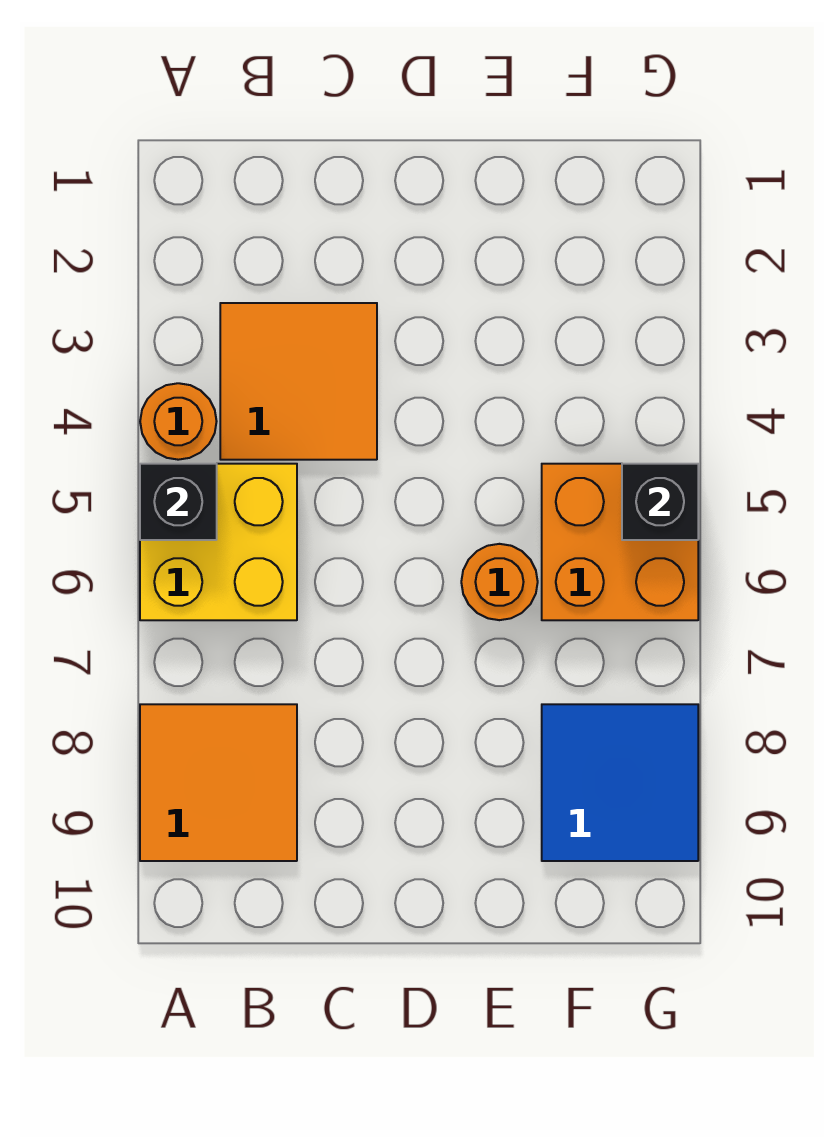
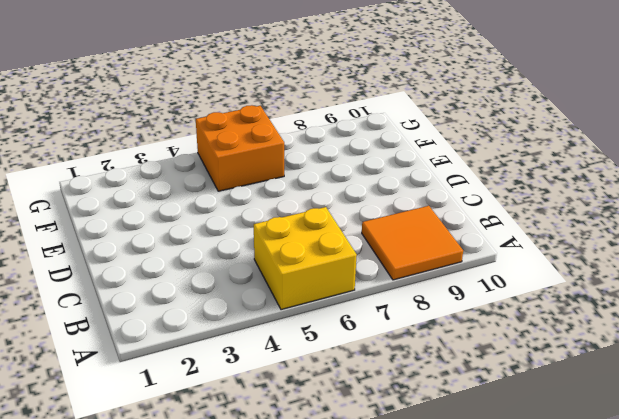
none -> orange 1x1 round brick [140,383,217,460]
none -> orange 2x2 tile [220,303,377,460]

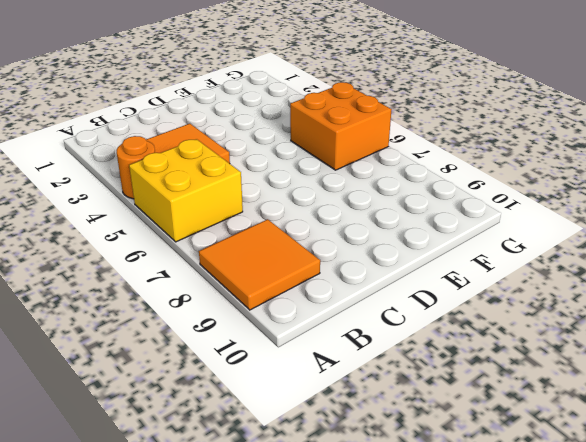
none -> orange 1x1 round brick [461,544,538,620]
none -> blue 2x2 tile [542,704,698,861]

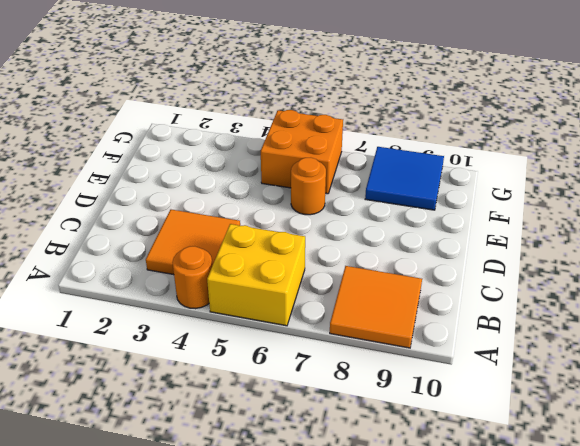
none -> black 1x1 brick [140,464,217,540]
none -> black 1x1 brick [622,464,698,540]

